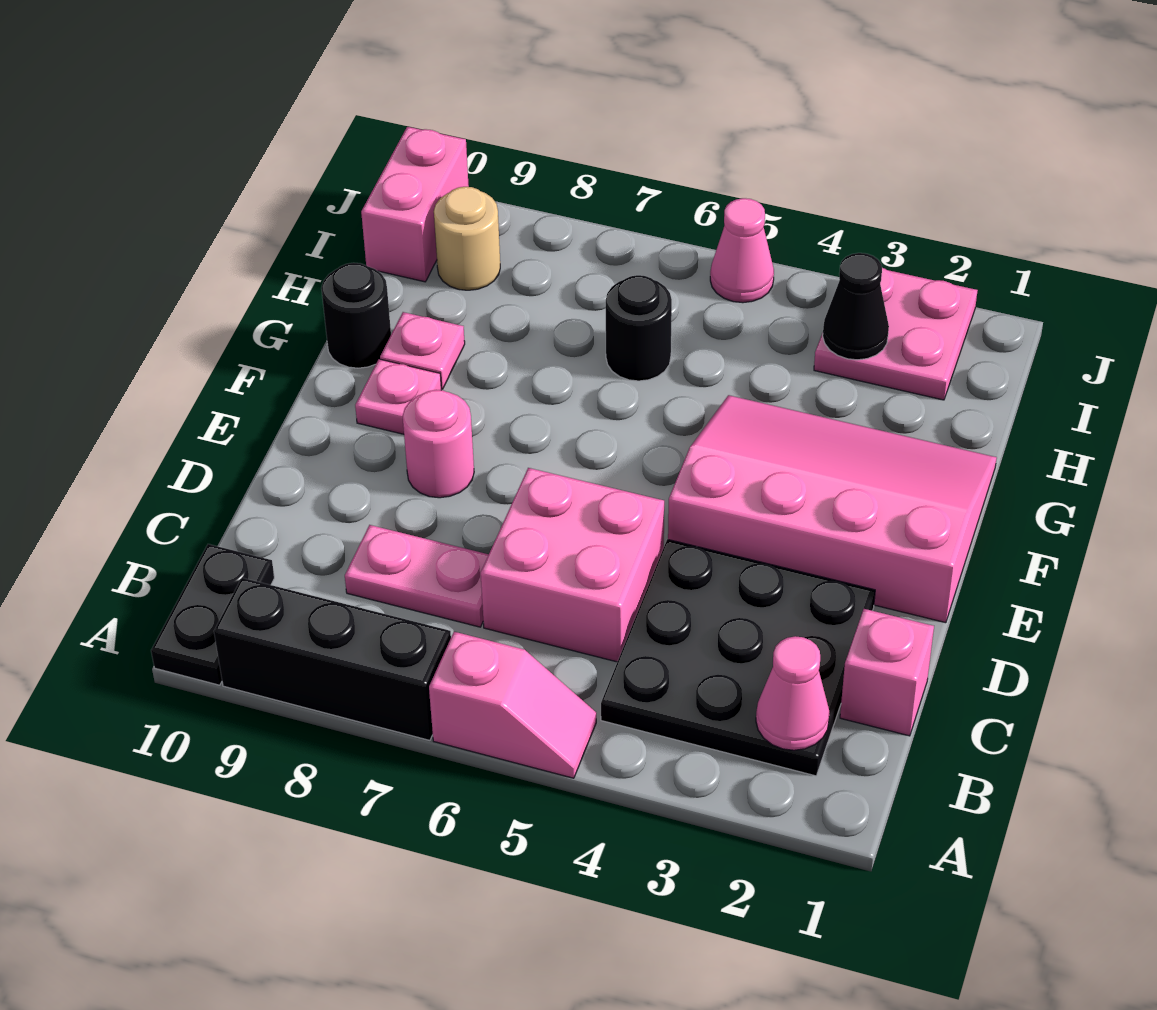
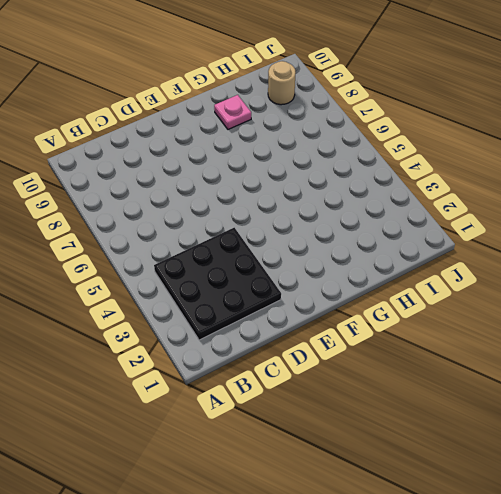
none -> pink 1x2 slope [429,632,596,778]
none -> black 1x3 brick [214,578,451,740]
none -> black 1x2 plate [151,544,274,685]

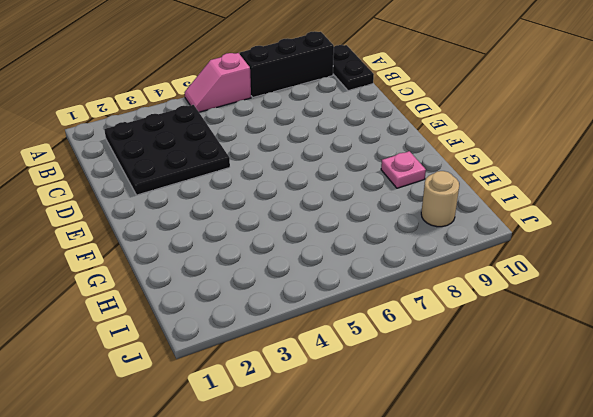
none -> pink 1x1 brick [840,609,934,736]
none -> pink 2x2 brick [481,468,664,662]
none -> pink 1x2 plate [345,525,489,627]

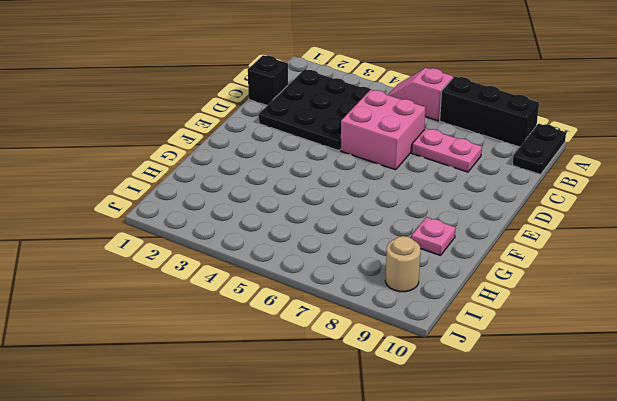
black 1x1 brick [248,55,288,105] -> pink 1x1 brick [840,609,934,736]
none -> pink 3x4 slope [668,395,997,623]
none -> pink 1x1 round brick [403,390,474,498]
none -> pink 1x1 plate [355,359,441,434]

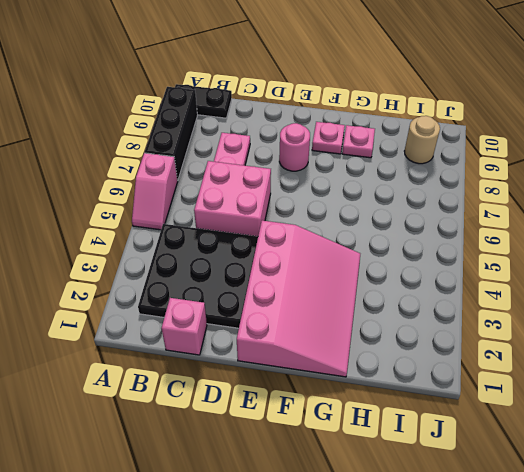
none -> black 1x1 round brick [321,263,391,368]
none -> black 1x1 round brick [606,275,672,381]
none -> pink 2x2 plate [814,268,978,400]

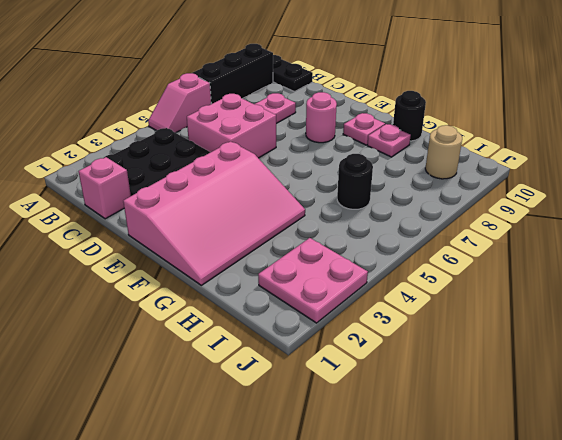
none -> pink 1x2 brick [361,127,469,282]
none -> pink 1x1 cone [710,198,774,303]
none -> pink 1x1 cone [756,636,830,750]

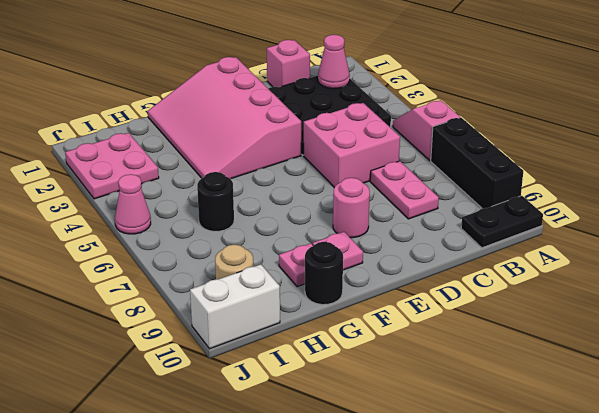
white 1x2 brick [190,264,280,349] -> pink 1x2 brick [361,127,469,282]
none -> black 1x1 cone [823,253,889,360]

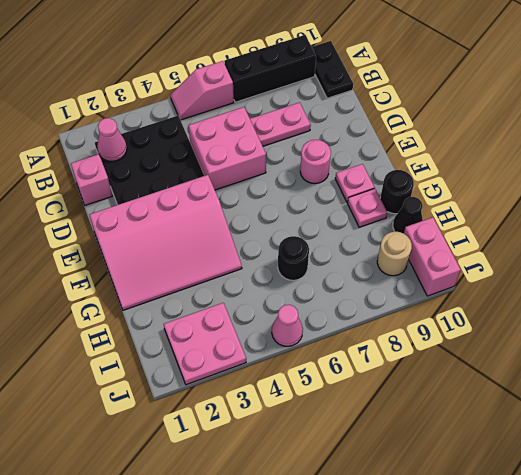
black 1x1 cone [393,197,423,233] -> black 1x1 cone moved to [823,253,889,360]

